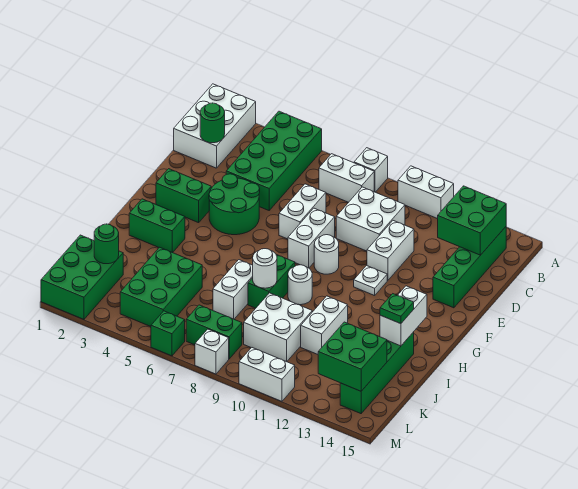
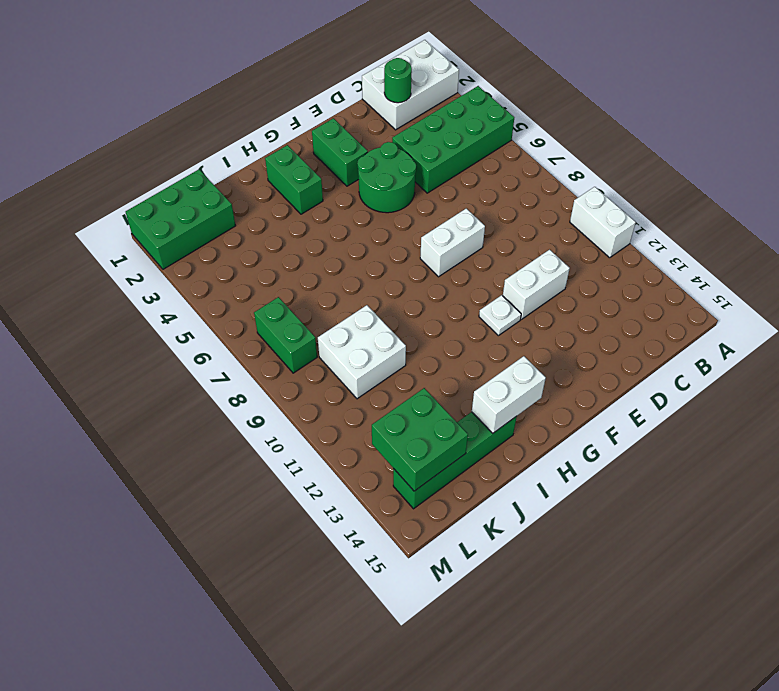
none -> white 1x1 brick [354,148,388,192]
none -> white 1x2 brick [319,154,374,202]
none -> green 1x4 brick [433,227,506,308]
none -> white 2x2 brick [336,187,405,251]

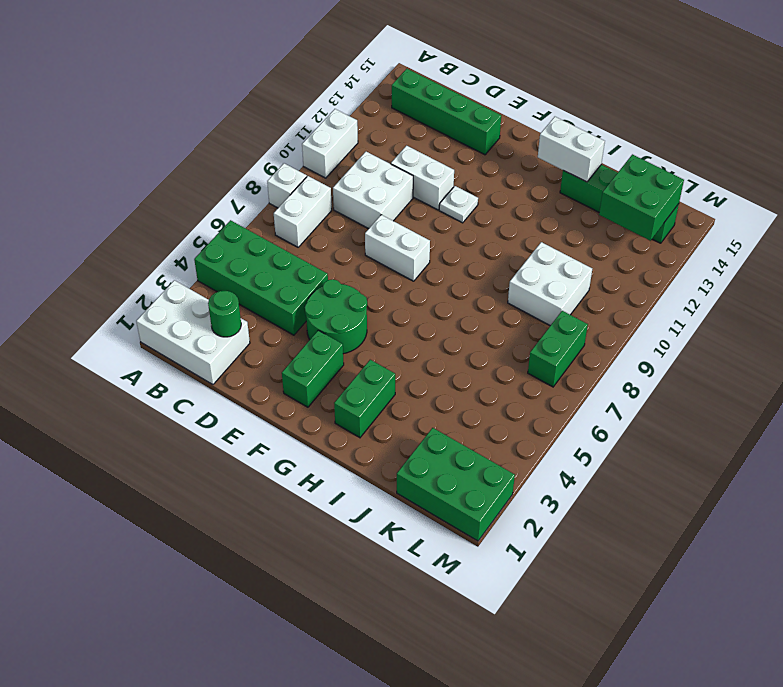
none -> white 1x2 brick [279,184,326,239]
none -> white 1x1 round brick [314,235,339,274]
none -> green 1x2 brick [248,254,295,308]
none -> white 1x1 round brick [288,265,312,305]

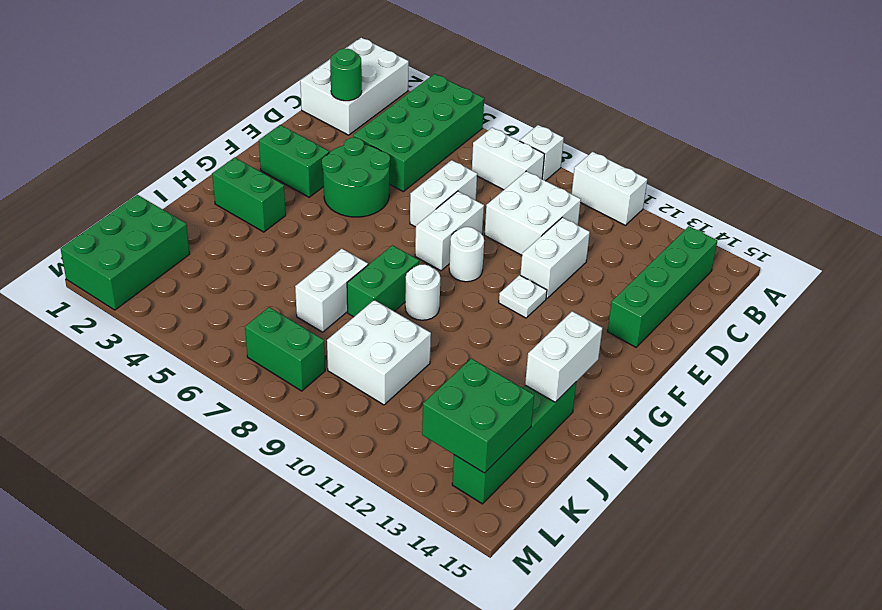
none -> white 1x2 brick [301,296,348,354]
none -> green 2x3 brick [120,247,202,327]
none -> green 1x1 brick [151,311,185,356]
none -> white 1x1 brick [195,329,229,374]

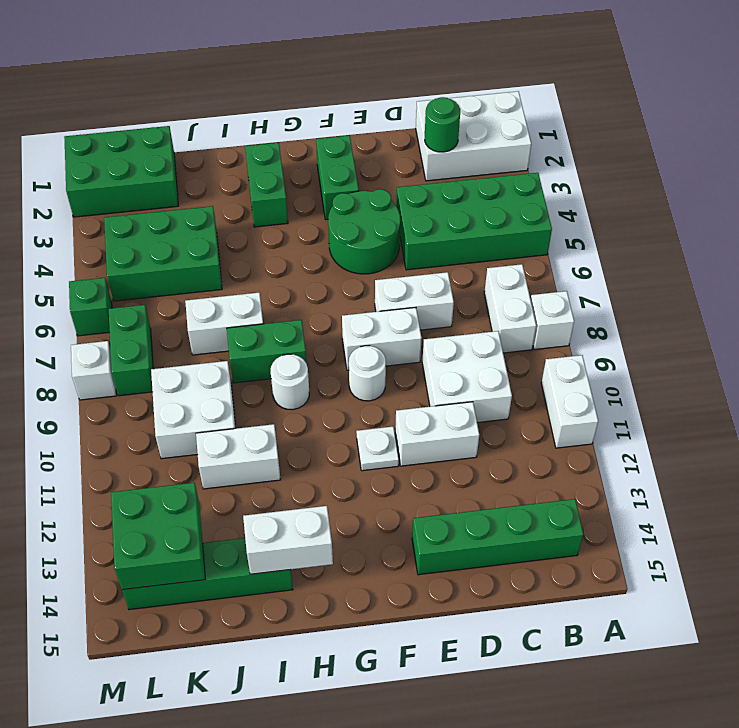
none -> white 1x2 brick [239,348,295,401]
none -> green 2x2 brick [438,186,506,255]
none -> white 1x1 round brick [253,249,277,288]
none -> green 1x1 round brick [94,224,119,264]

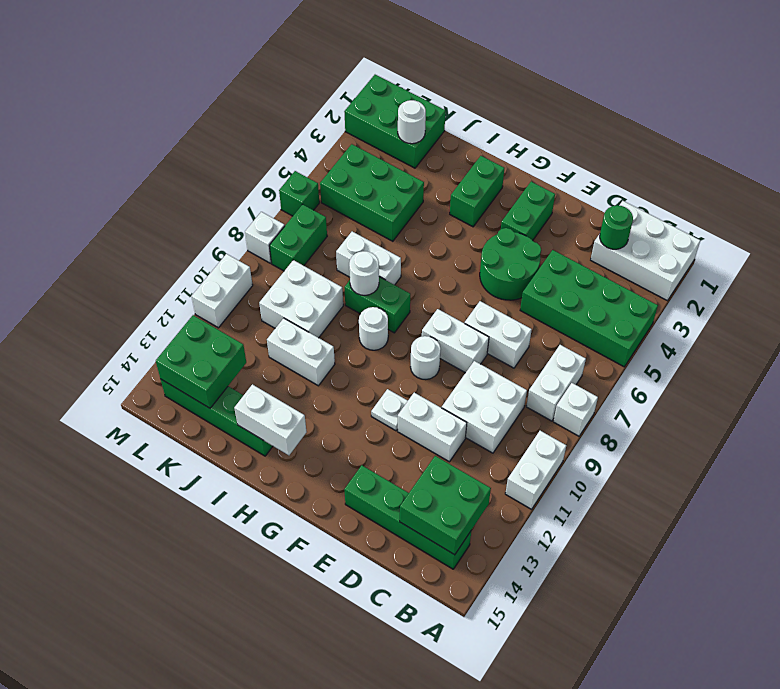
white 1x1 round brick [398,100,426,144] -> green 1x1 round brick [94,224,119,264]
none -> green 1x1 plate [380,294,414,324]

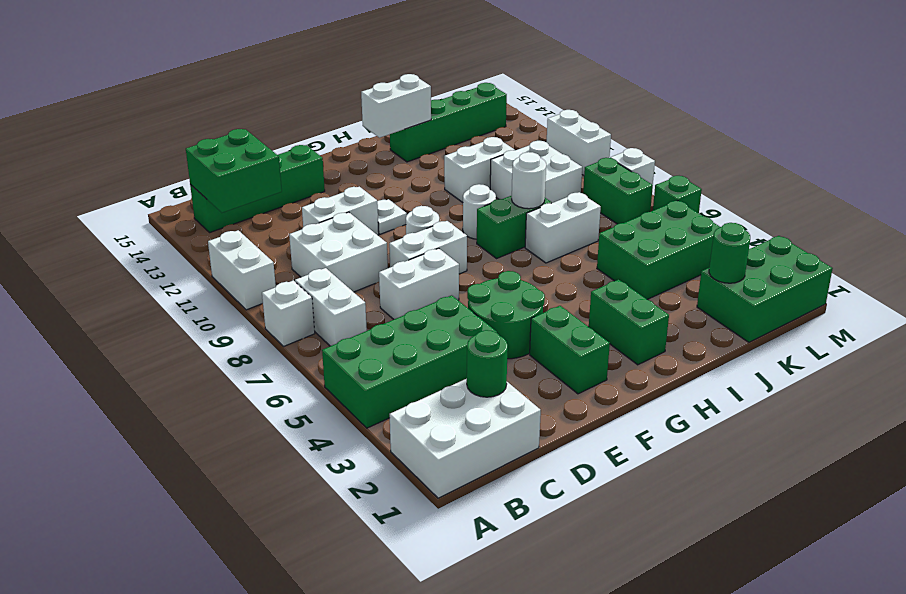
none -> green 2x2 brick [318,322,387,391]
none -> green 1x1 plate [380,294,414,324]

